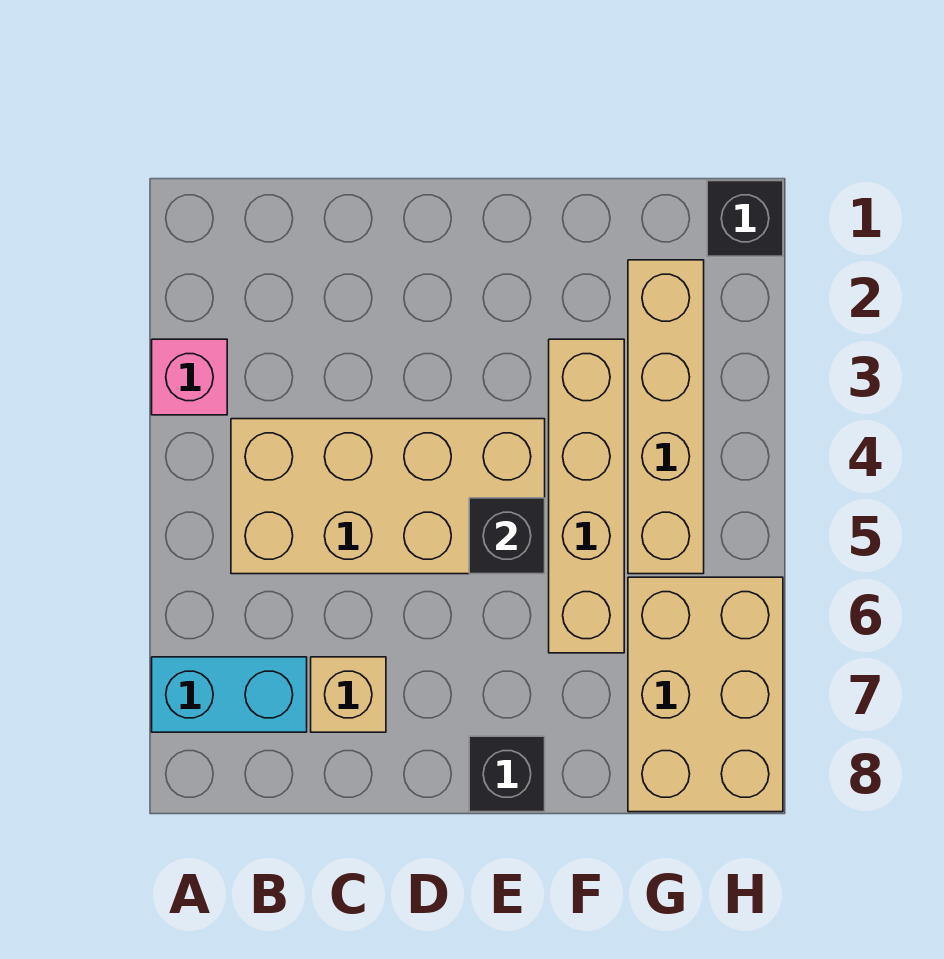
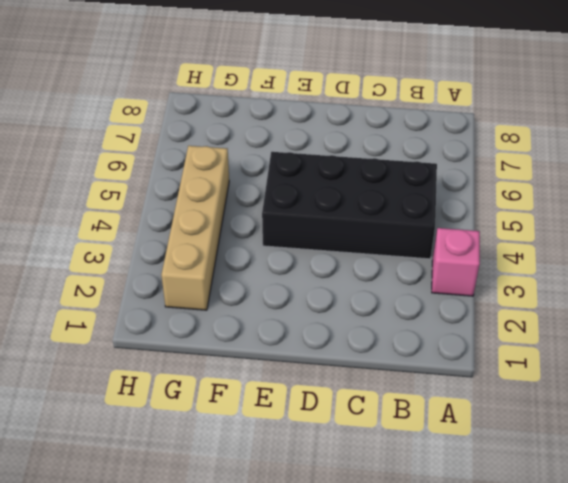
black 2x4 brick [262,152,437,259] -> tan 2x4 brick [231,419,545,574]
none -> cyan 1x2 brick [152,657,307,732]
none -> tan 1x1 brick [311,657,386,732]

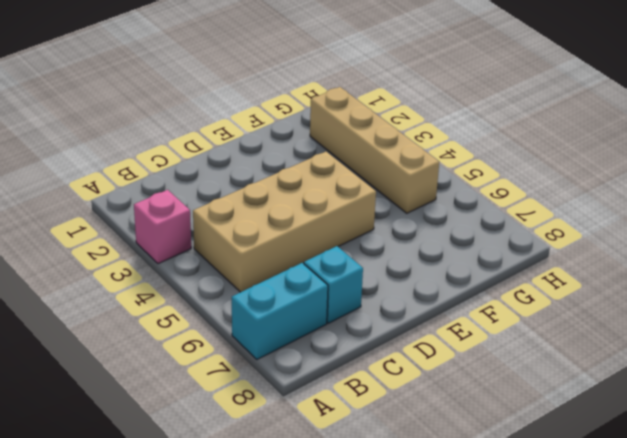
cyan 1x1 brick [304,246,363,323] -> tan 1x1 brick [311,657,386,732]
none -> black 1x1 brick [469,736,545,812]
none -> tan 1x4 brick [549,339,624,653]

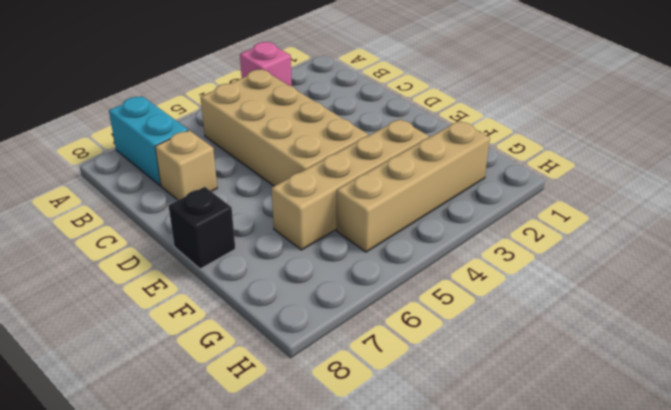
none -> tan 2x3 brick [628,577,783,812]
none -> black 1x1 brick [707,181,783,256]

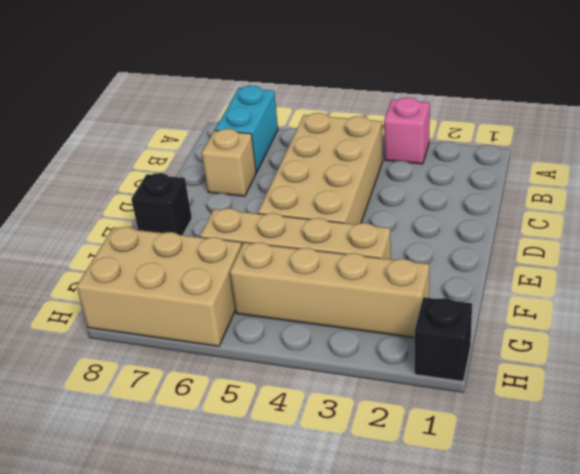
none -> black 1x1 brick [469,498,545,574]

